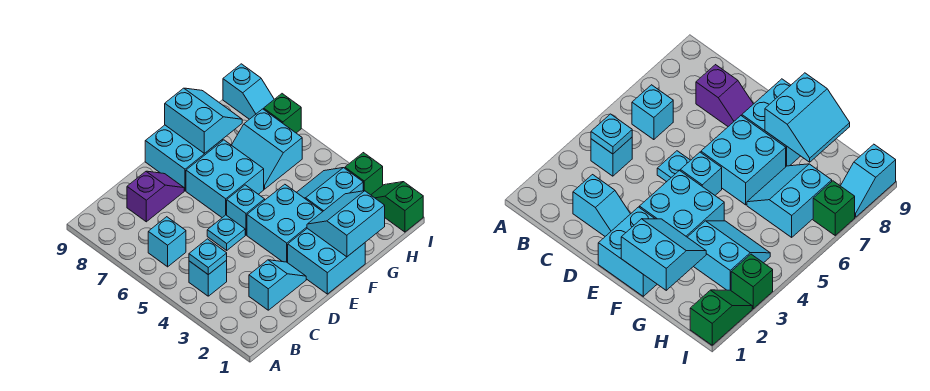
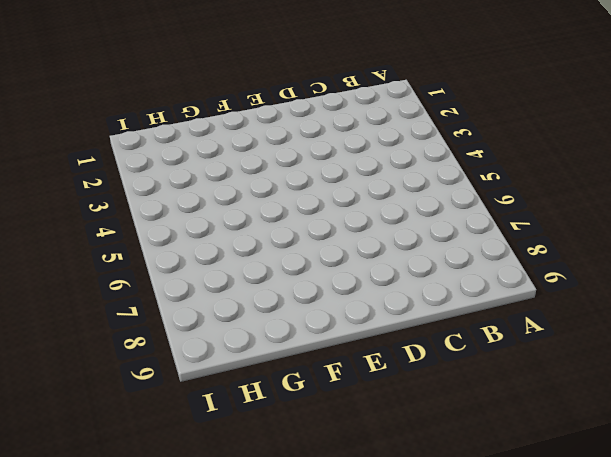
none -> cyan 1x1 brick [189,260,227,296]
none -> cyan 1x1 brick [148,217,186,267]
none -> cyan 1x2 slope [249,260,306,310]

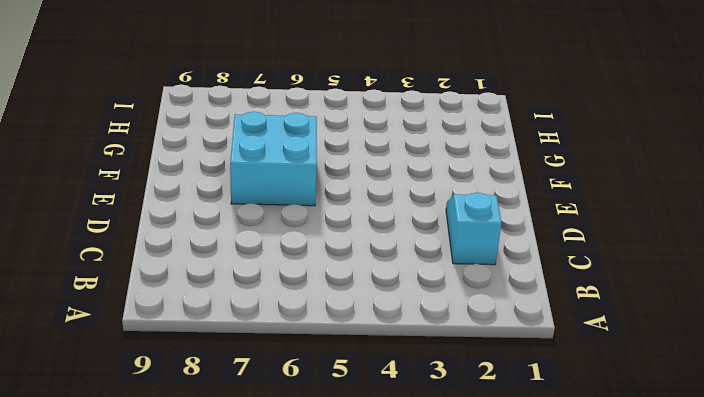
none -> cyan 1x1 brick [189,260,227,296]
none -> cyan 1x1 brick [148,217,186,267]
none -> purple 1x2 slope [127,171,184,222]

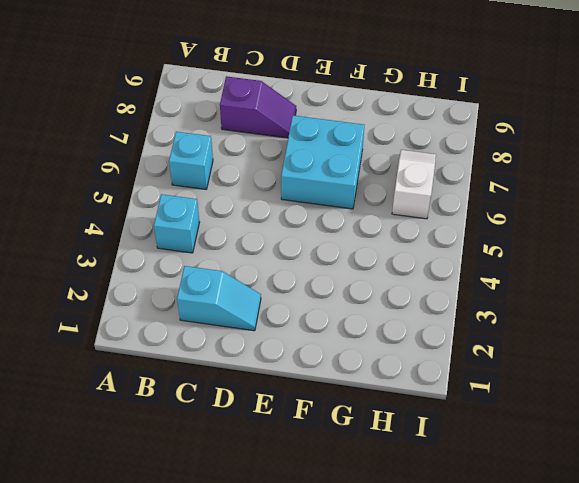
white 1x2 slope [392,150,436,219] -> cyan 2x2 slope [232,109,302,189]
none -> cyan 1x1 plate [207,215,245,250]
none -> cyan 2x2 brick [288,228,365,294]
none -> cyan 2x2 brick [247,184,323,263]

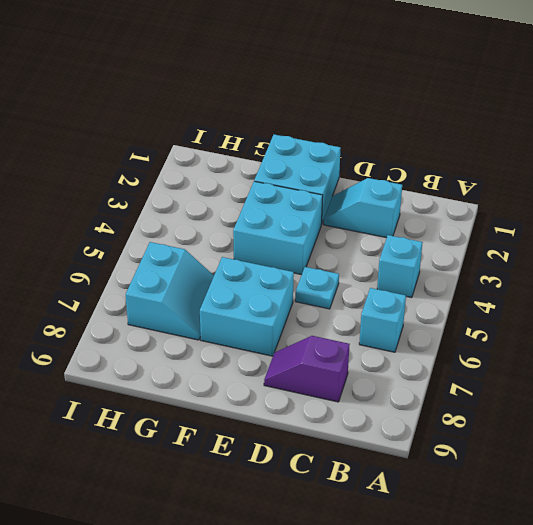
none -> cyan 1x1 brick [227,185,265,235]
none -> cyan 2x2 brick [145,125,223,191]
none -> cyan 2x2 slope [297,168,363,211]

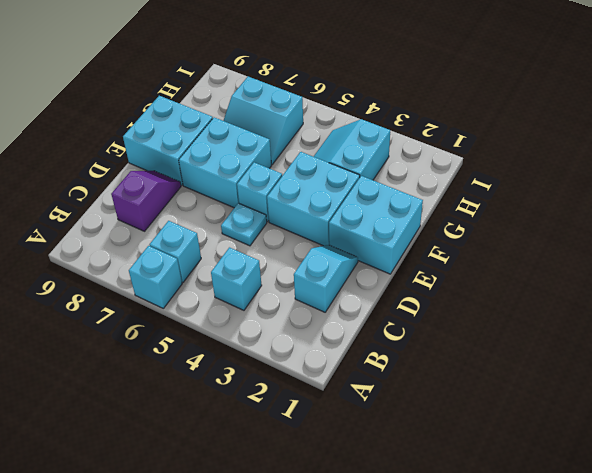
cyan 1x1 brick [129,246,182,308] -> none
none -> green 1x2 slope [371,182,423,232]
none -> green 1x1 brick [345,153,383,195]
none -> green 1x1 brick [264,94,301,133]

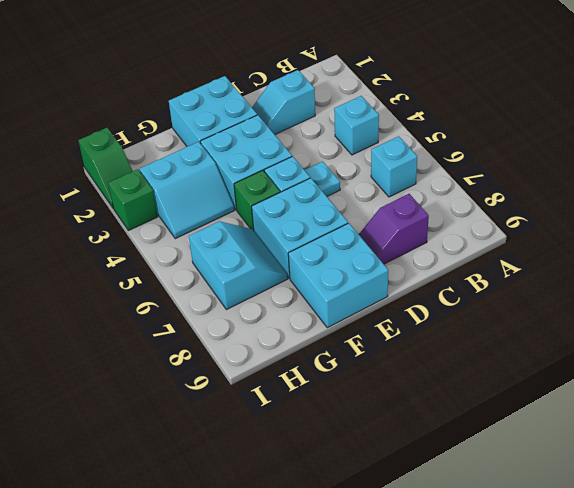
green 1x1 brick [234,170,280,231] -> green 1x1 brick moved to [264,94,301,133]
none -> cyan 1x2 slope [223,64,274,119]
none -> cyan 1x1 plate [189,239,227,275]
none -> cyan 2x2 slope [307,191,385,257]

